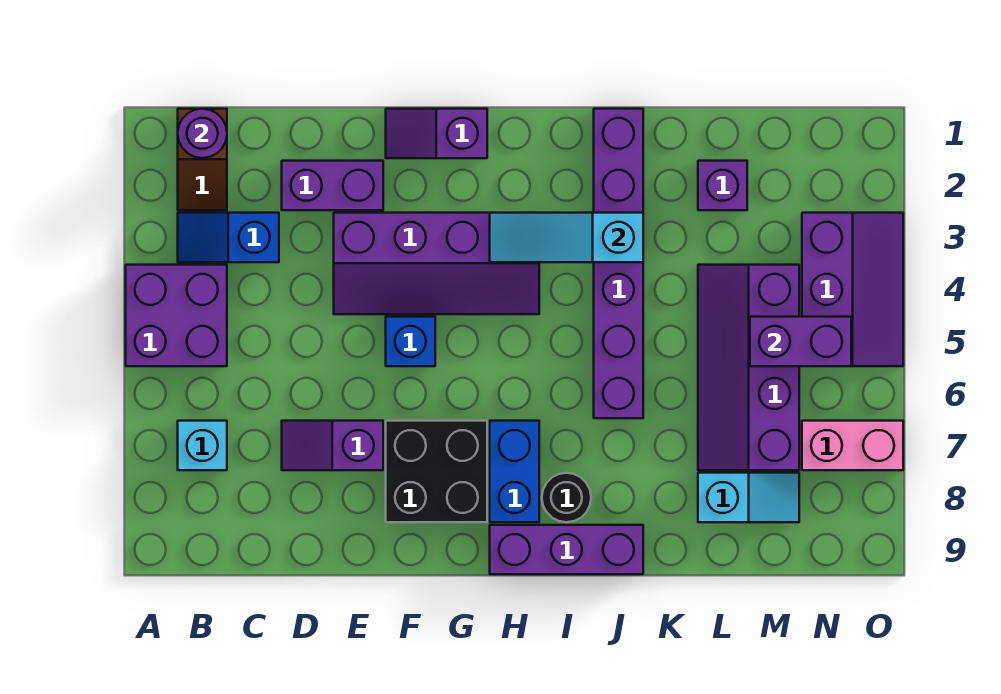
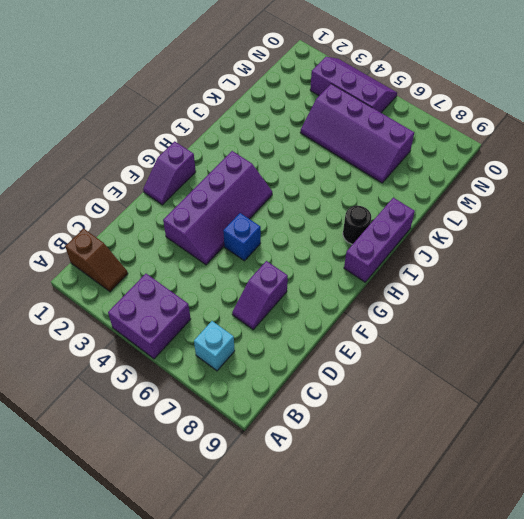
none -> blue 1x2 slope [178,213,279,262]
none -> purple 1x2 brick [282,161,383,210]
none -> black 2x2 brick [386,421,487,522]

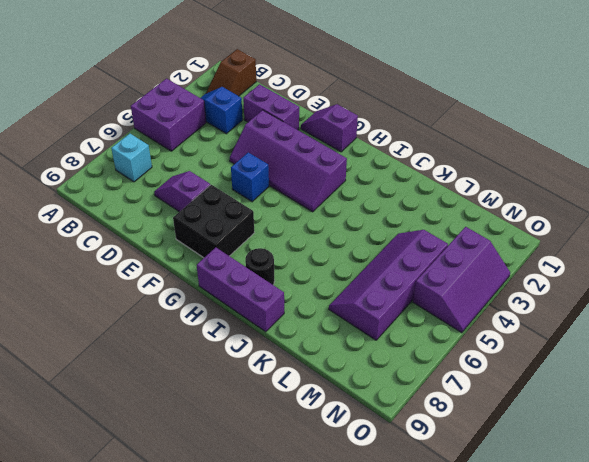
none -> blue 1x2 brick [490,421,539,522]
none -> purple 1x6 brick [594,109,643,418]
none -> purple 1x1 brick [698,161,747,210]

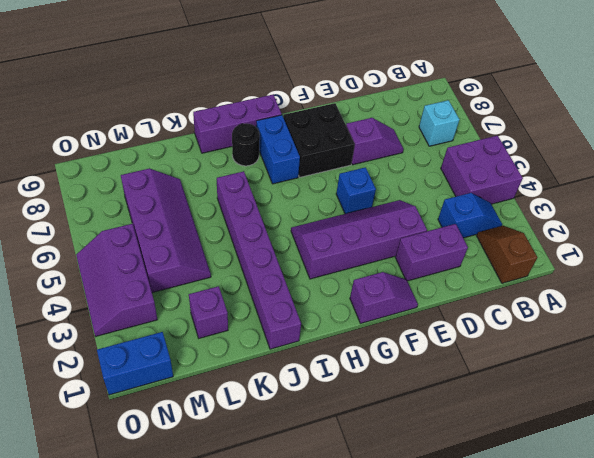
blue 1x2 brick [97,332,173,395] -> none
none -> cyan 1x2 slope [698,473,799,522]
none -> pink 1x2 brick [802,421,903,470]
none -> purple 1x1 round brick [178,109,227,158]

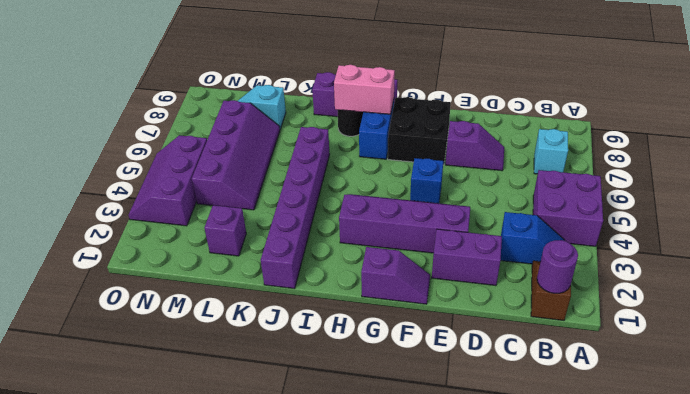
pink 1x2 brick [334,65,395,114] -> pink 1x2 brick moved to [802,421,903,470]
none -> cyan 1x3 slope [490,213,643,262]
none -> purple 1x2 brick [750,317,851,366]

